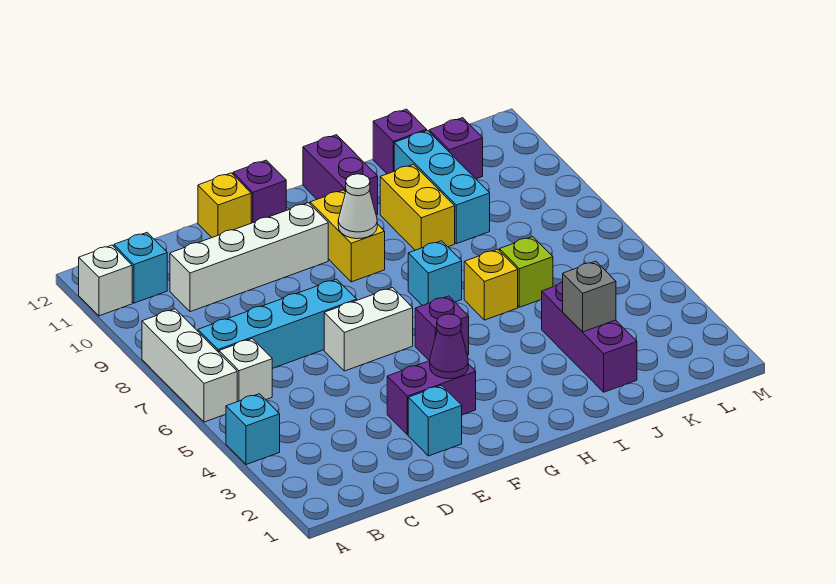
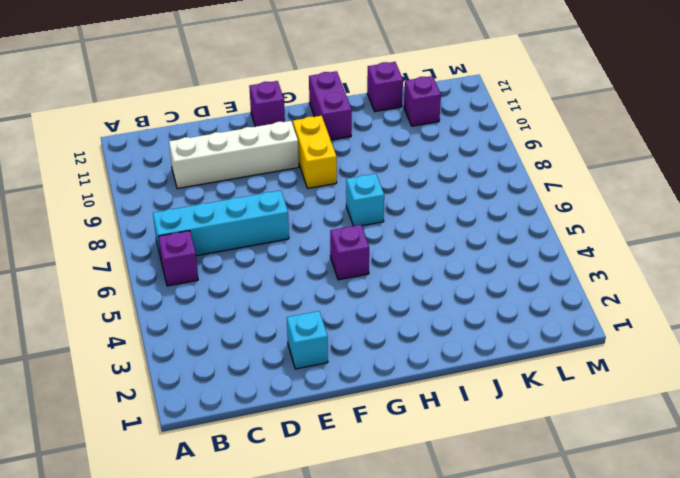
purple 1x1 brick [158,231,198,286] -> white 1x1 brick [219,339,272,402]
none -> cyan 1x1 brick [226,394,280,465]
none -> white 1x3 brick [142,309,237,422]
none -> white 1x1 brick [79,245,132,316]

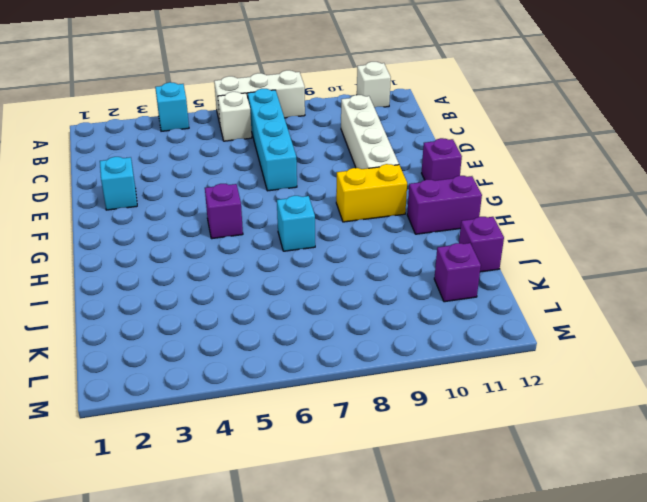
none -> cyan 1x1 brick [114,233,167,303]
none -> purple 1x2 brick [387,361,476,435]
none -> white 1x2 brick [324,288,413,371]

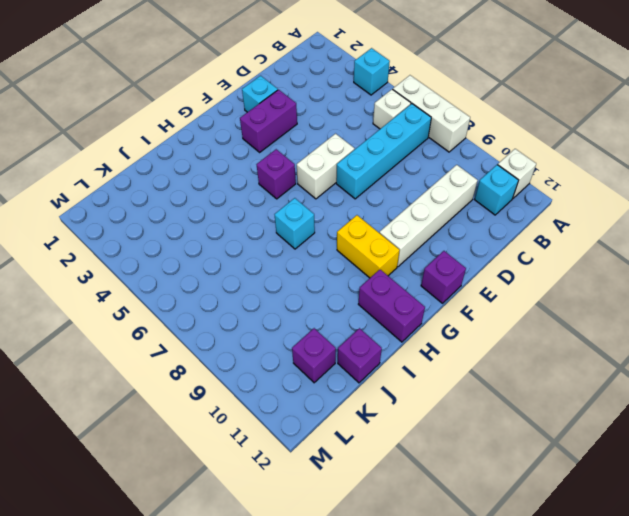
none -> yellow 1x1 brick [198,173,251,237]
none -> yellow 1x1 brick [464,249,518,320]
none -> yellow 1x2 brick [380,164,455,250]

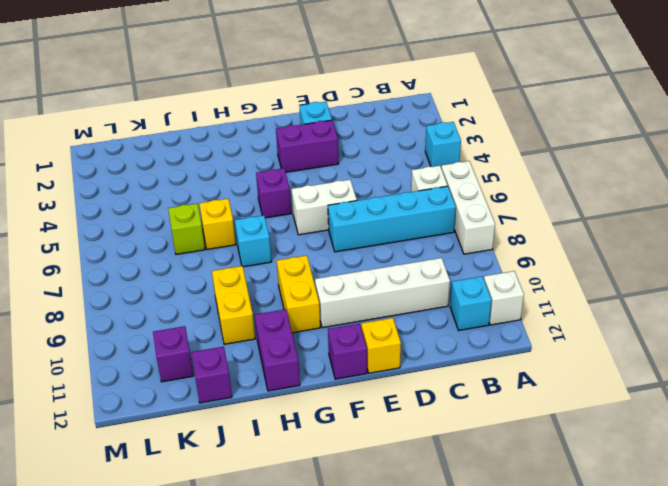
none -> purple 1x3 brick [541,282,637,392]
none -> cyan 1x3 brick [394,131,490,244]
none -> purple 1x1 cone [430,314,468,379]

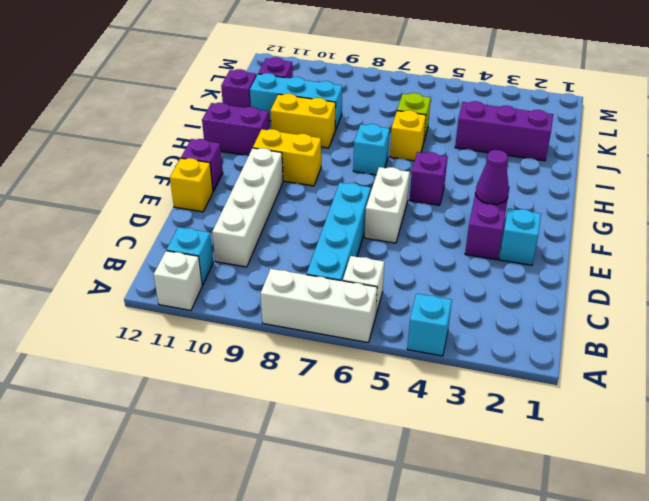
none -> white 1x1 cone [338,174,377,239]
none -> grey 1x1 brick [563,261,616,332]

